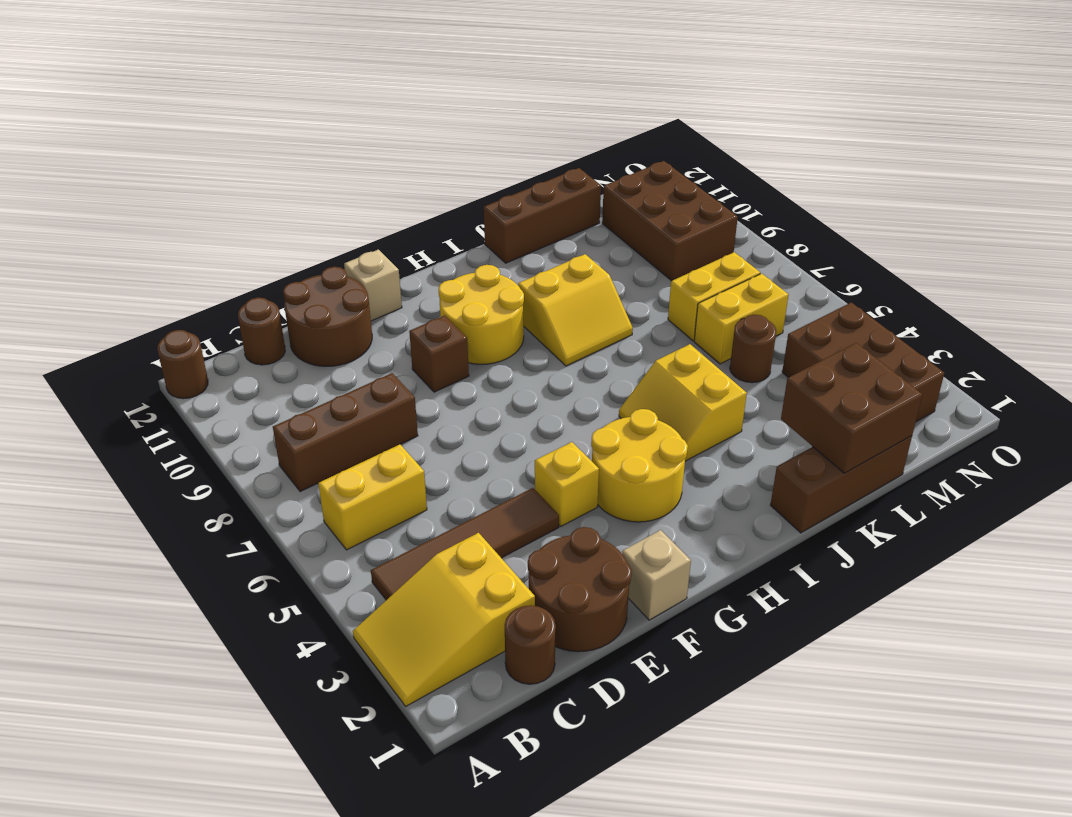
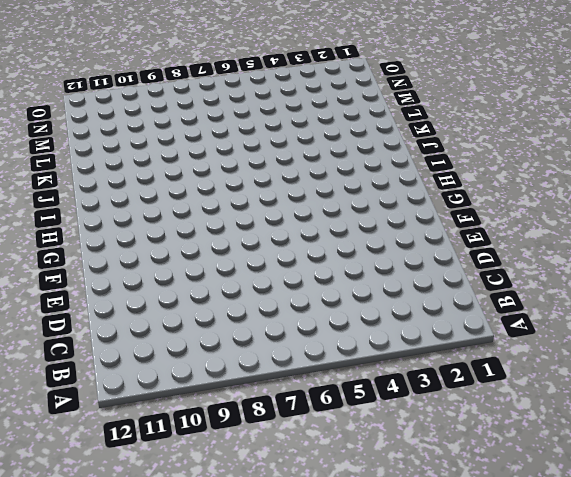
none -> yellow 2x3 slope [353,533,535,706]
none -> brown 1x1 round brick [157,330,208,399]
none -> brown 1x4 tile [371,488,559,600]

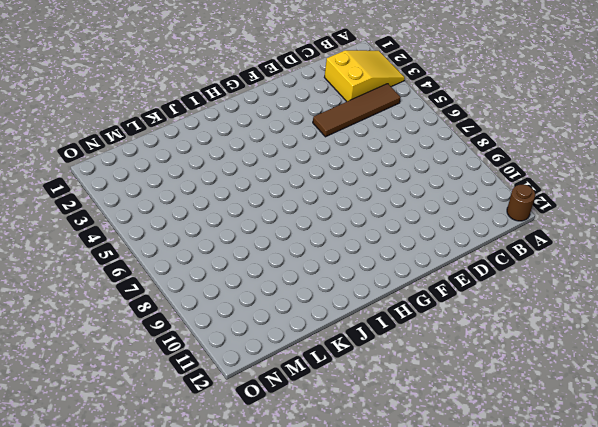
none -> yellow 1x2 brick [318,444,427,550]
none -> brown 1x3 brick [273,373,418,492]
none -> brown 1x1 round brick [505,605,556,684]

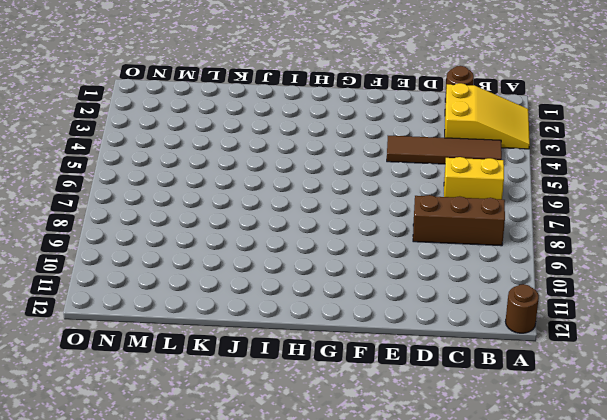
none -> brown 1x1 round brick [238,297,285,365]
none -> brown 2x2 round brick [528,527,632,652]
none -> brown 2x2 round brick [283,267,372,366]

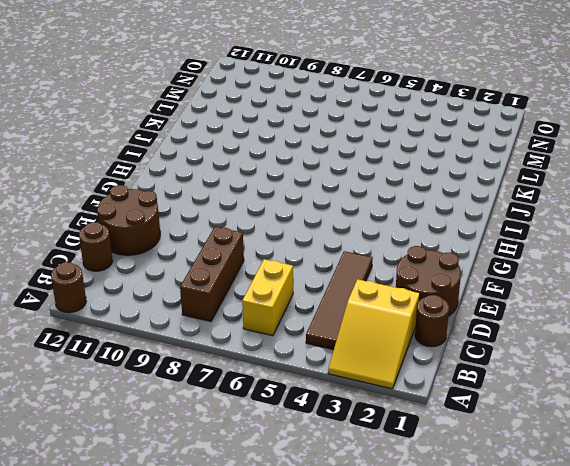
none -> tan 1x1 brick [622,530,691,620]
none -> yellow 1x1 brick [535,442,599,526]
none -> brown 1x1 brick [409,315,469,392]

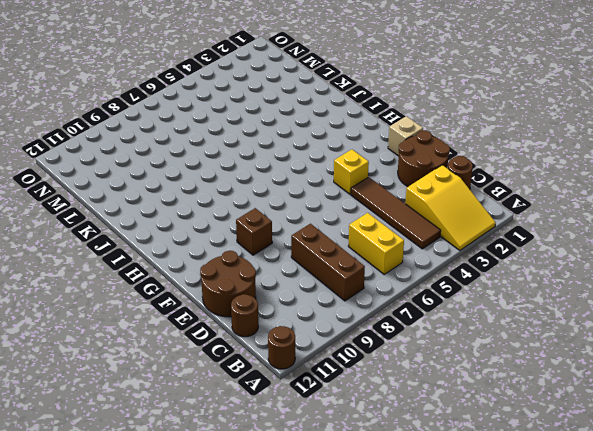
none -> tan 1x1 brick [344,250,402,321]
none -> yellow 2x2 round brick [591,409,688,522]
none -> yellow 2x2 round brick [439,265,524,364]

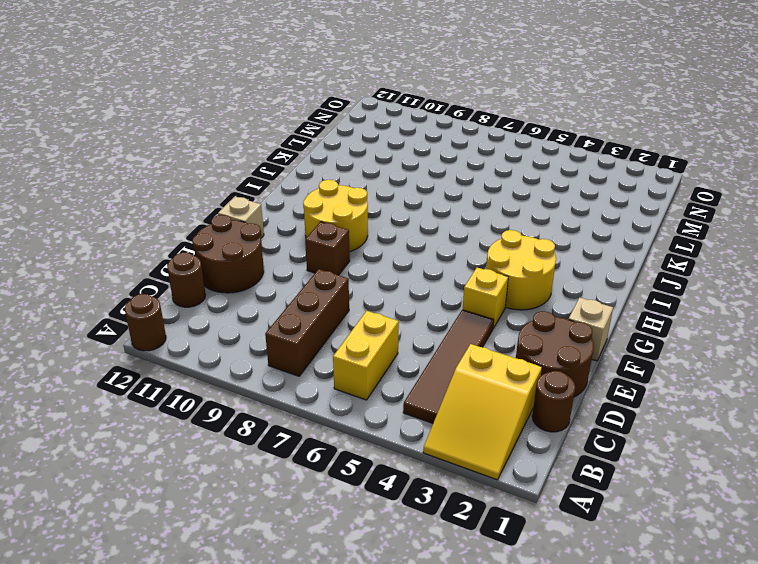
none -> yellow 2x2 slope [619,344,747,461]
none -> yellow 2x2 slope [518,254,633,366]
none -> brown 1x3 brick [771,436,912,533]

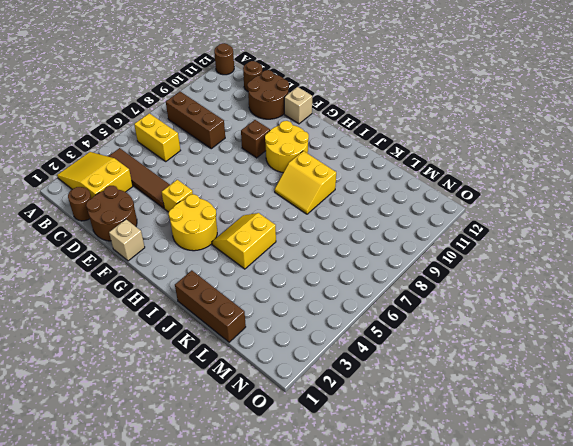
none -> brown 1x3 brick [484,168,601,263]
none -> brown 1x1 round brick [730,314,776,383]
none -> yellow 1x2 brick [694,274,788,364]

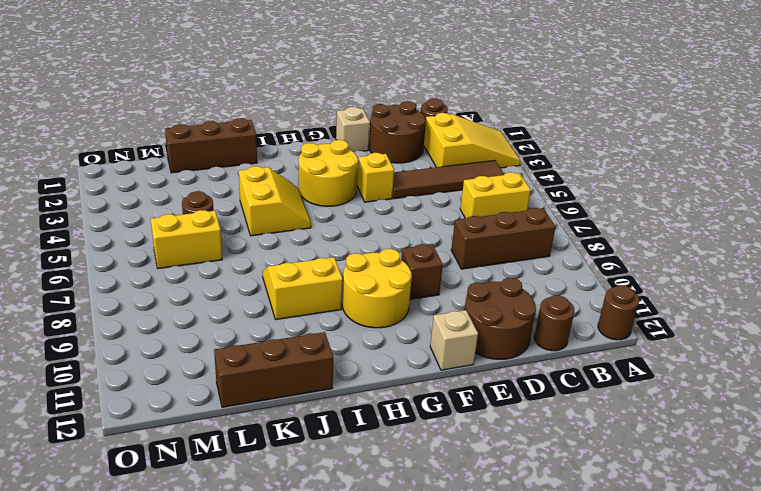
none -> yellow 1x2 brick [668,252,760,341]
none -> brown 2x3 brick [782,302,944,422]
none -> brown 2x3 brick [602,161,738,281]

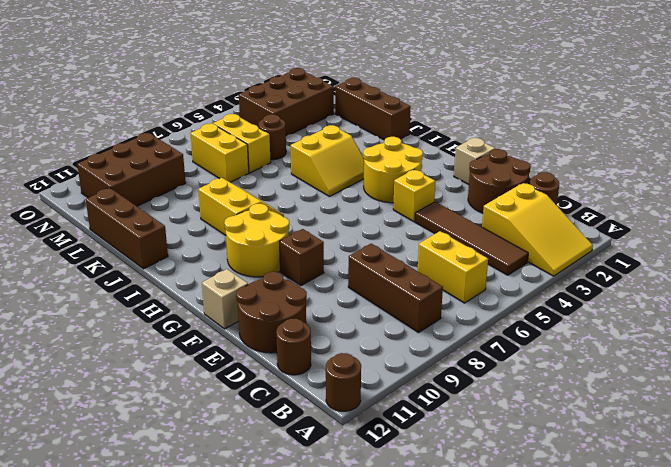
none -> brown 2x2 brick [781,343,922,473]

